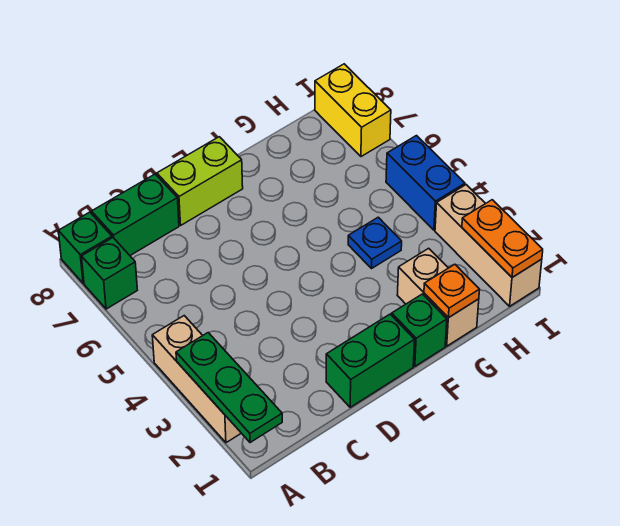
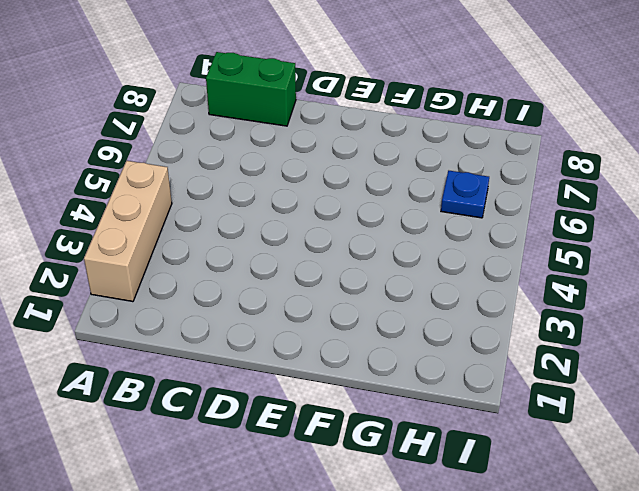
blue 1x1 plate [441,171,489,218] -> blue 1x1 plate moved to [348,217,402,268]
none -> green 1x1 brick [81,238,137,309]
none -> green 1x1 brick [58,212,112,283]
none -> green 1x2 brick [326,314,415,407]

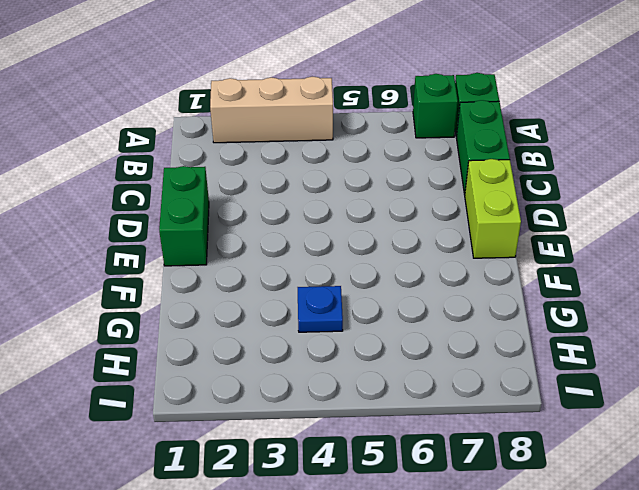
none -> green 1x1 brick [392,294,447,366]
none -> tan 1x2 brick [397,248,479,346]
none -> tan 1x3 brick [435,185,542,306]

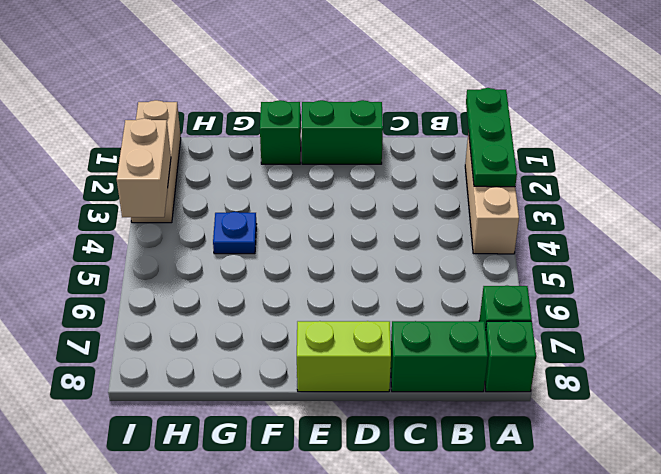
tan 1x2 brick [117,118,171,217] -> tan 1x2 brick moved to [397,248,479,346]
none -> blue 1x2 brick [386,136,465,230]
none -> yellow 1x2 brick [315,64,391,157]
none -> orange 1x1 plate [424,264,480,318]

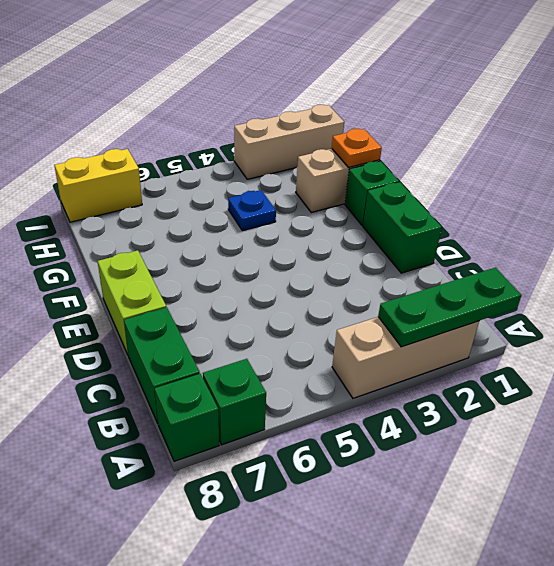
none -> blue 1x2 brick [386,136,465,230]
none -> orange 1x2 plate [462,200,543,278]

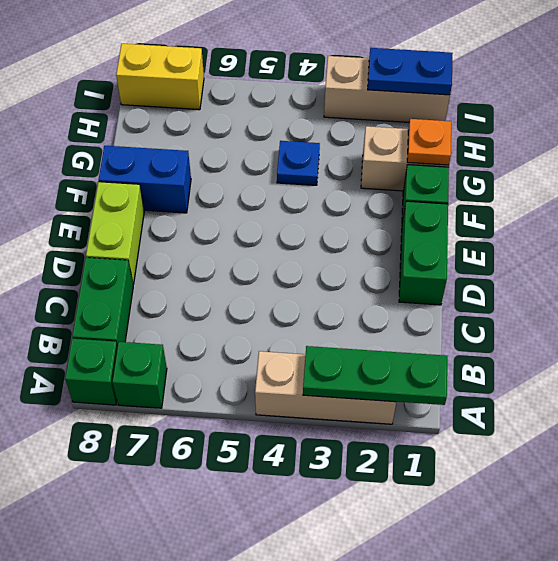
blue 1x2 brick [99,146,191,213] -> blue 1x2 brick moved to [386,136,465,230]
blue 1x2 plate [368,48,453,95] -> orange 1x2 plate [462,200,543,278]

